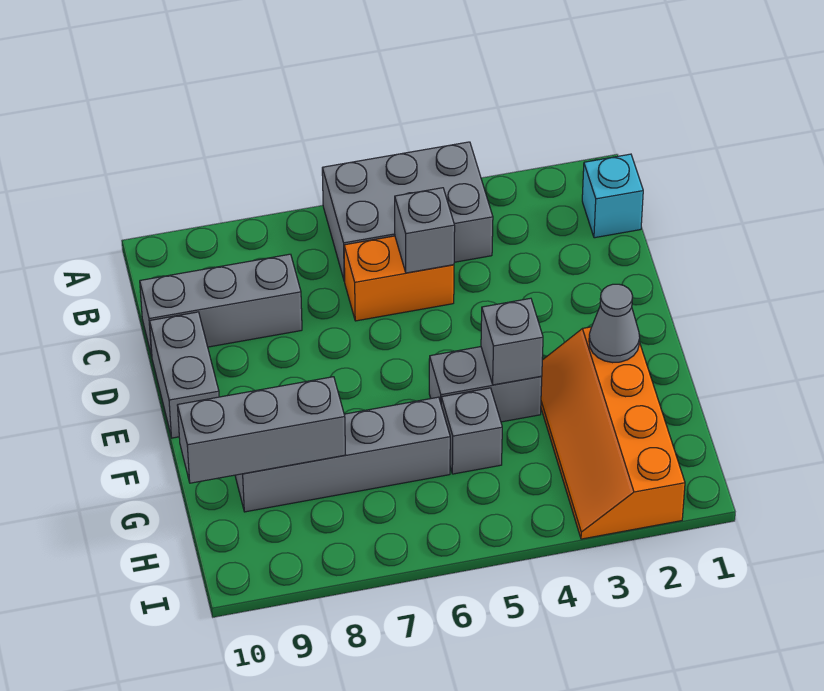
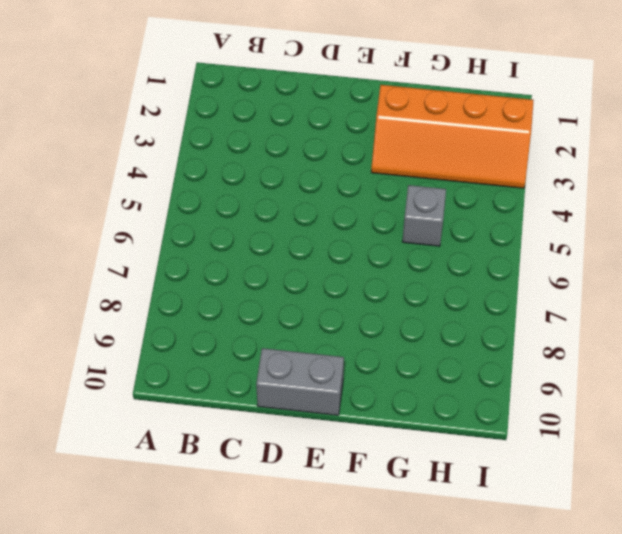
none -> grey 2x3 brick [322,142,493,281]
none -> cyan 1x1 brick [582,154,643,238]
none -> orange 1x2 brick [344,236,454,321]

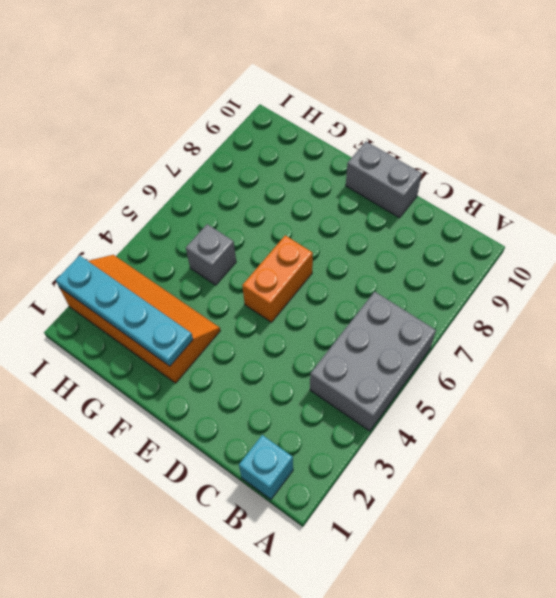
orange 1x2 brick [242,235,313,322] -> orange 1x2 brick moved to [344,236,454,321]
cyan 1x4 plate [56,256,193,366] -> grey 1x1 cone [589,284,640,363]
none -> grey 1x3 brick [140,254,302,356]
none -> grey 1x2 brick [429,347,542,422]
none -> grey 1x4 brick [235,397,450,512]

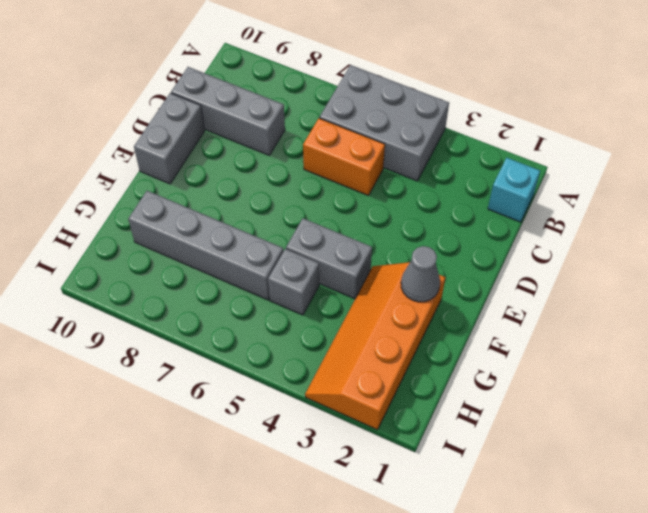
none -> grey 1x1 brick [395,188,455,273]
none -> grey 1x1 brick [481,298,543,385]
none -> grey 1x3 brick [177,377,345,483]

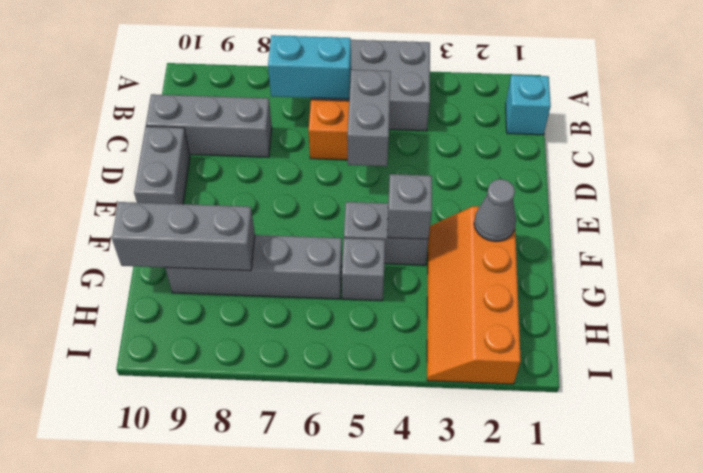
cyan 1x2 brick [268,35,351,99] -> none
grey 1x2 brick [347,70,391,166] -> grey 1x1 brick [395,188,455,273]

